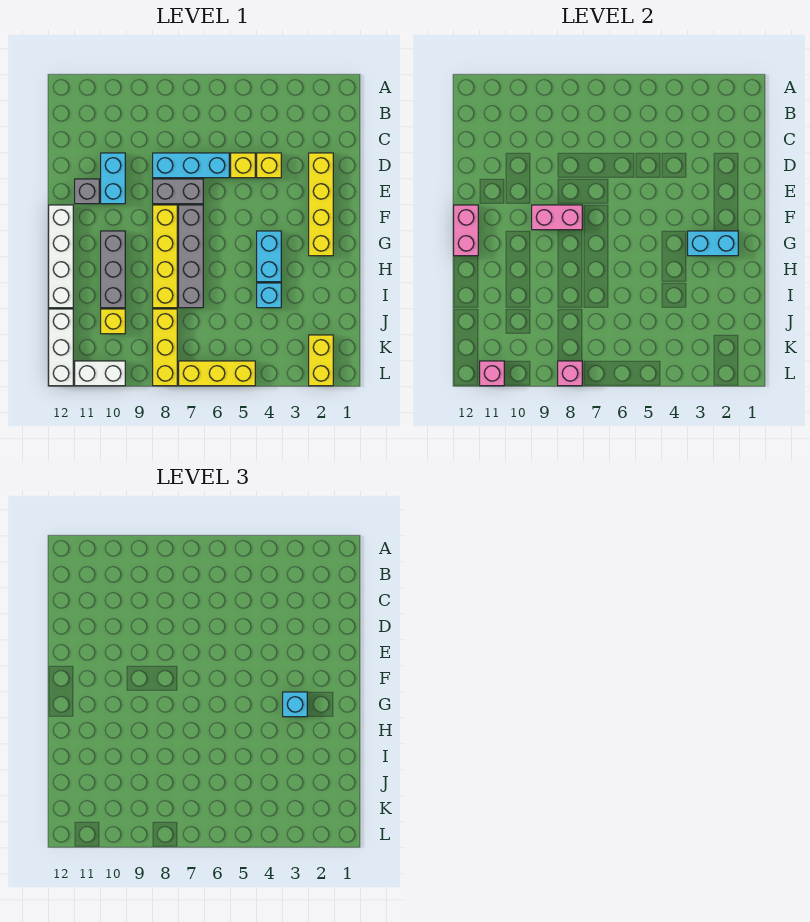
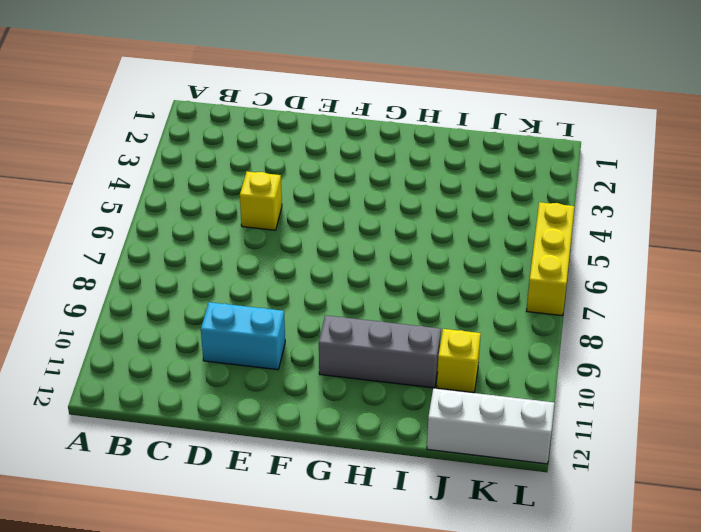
none -> yellow 1x4 brick [309,153,333,256]
none -> yellow 1x1 brick [257,153,281,178]
none -> cyan 1x3 brick [153,153,229,178]

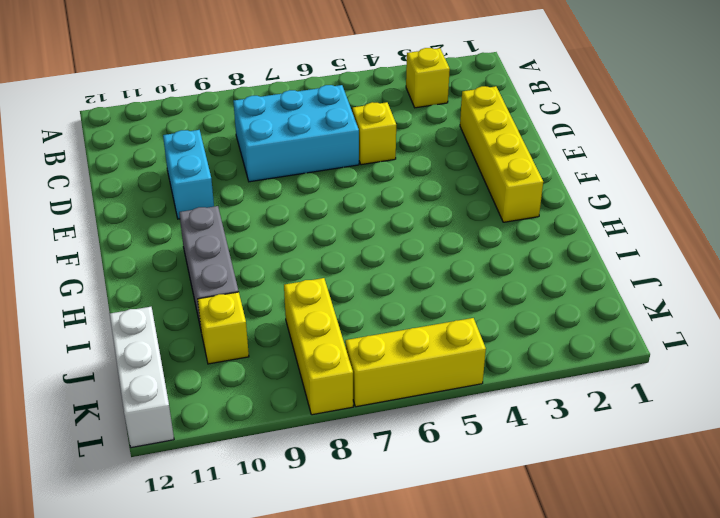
yellow 1x1 brick [406,48,450,108] -> yellow 1x1 brick moved to [257,153,281,178]
cyan 2x3 brick [233,85,359,182] -> cyan 1x3 brick [153,153,229,178]
none -> grey 1x2 brick [153,179,203,204]
none -> grey 1x1 brick [75,179,99,204]
none -> grey 1x4 brick [179,205,203,308]

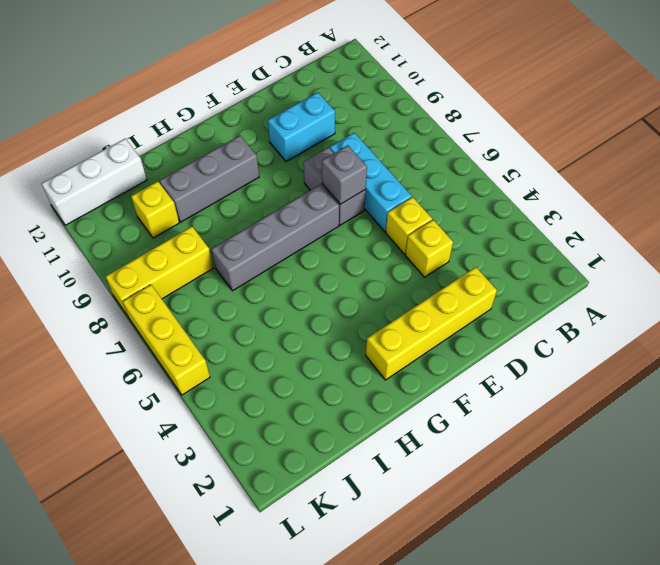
grey 1x1 brick [322,145,367,204] -> grey 1x1 brick moved to [75,179,99,204]
none -> yellow 1x4 brick [153,205,177,308]
none -> white 1x4 brick [49,205,73,308]
none -> cyan 1x2 brick [257,231,281,282]

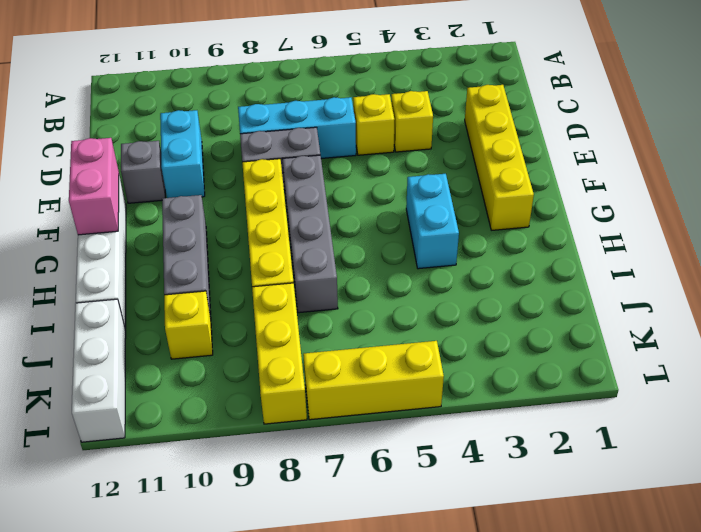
none -> cyan 1x1 brick [257,283,281,308]
none -> yellow 1x2 brick [309,335,333,386]
none -> white 1x2 brick [75,361,125,386]

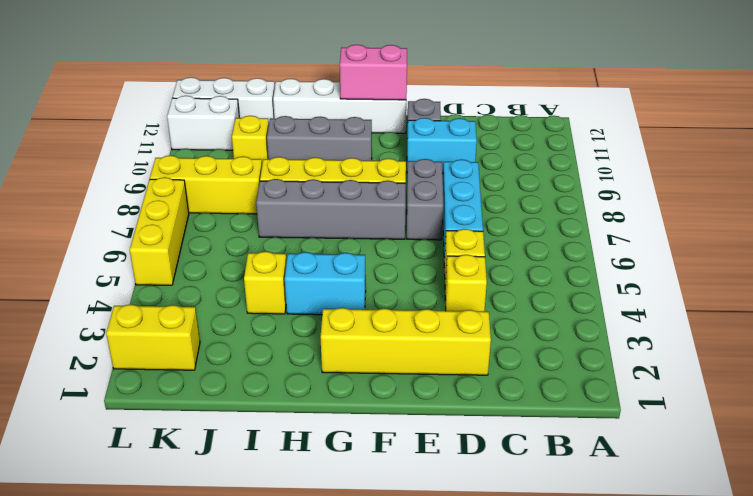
yellow 1x1 brick [244,251,286,314] -> cyan 1x1 brick [257,283,281,308]
white 1x2 brick [167,96,239,150] -> white 1x2 brick turned to [75,361,125,386]
none -> pink 1x2 brick [532,205,582,230]
none -> cyan 1x2 brick [688,231,738,256]
none -> pink 1x1 brick [558,361,582,386]

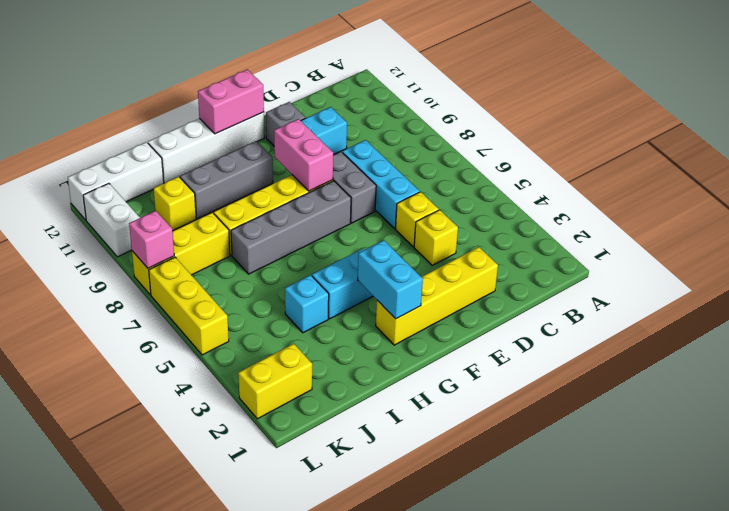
none -> pink 1x1 brick [480,361,504,386]
none -> cyan 1x1 brick [283,692,307,717]

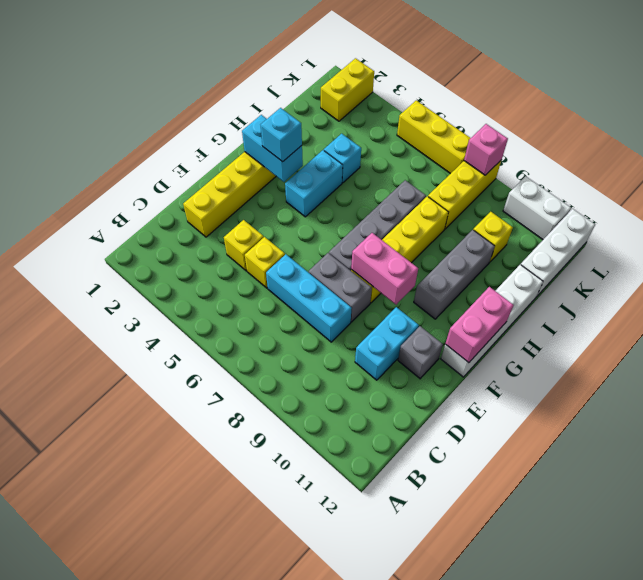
none -> pink 1x1 brick [480,361,504,386]

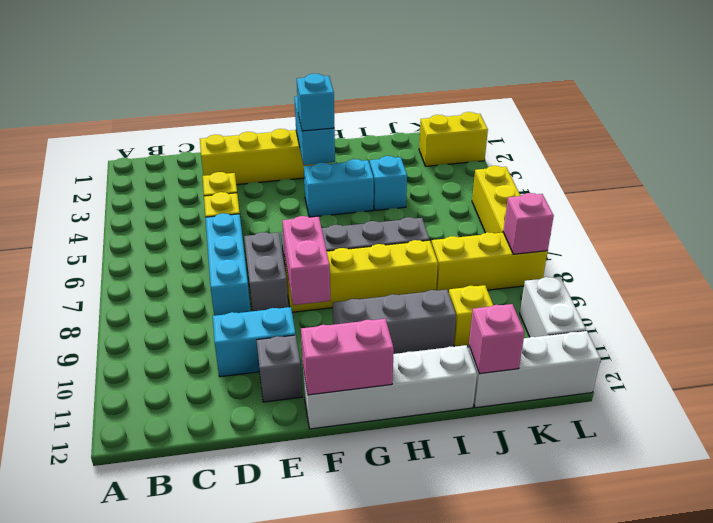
pink 1x1 brick [469,304,525,374] -> pink 1x1 brick moved to [480,361,504,386]

